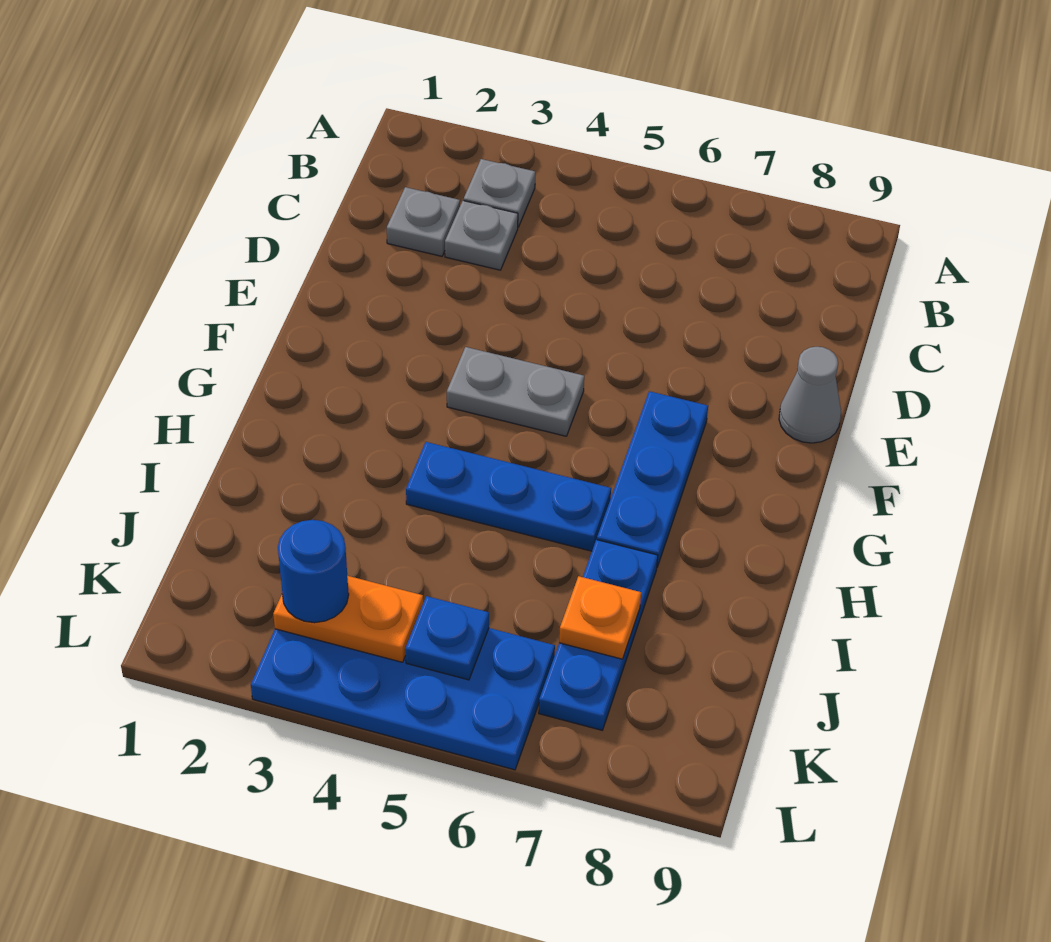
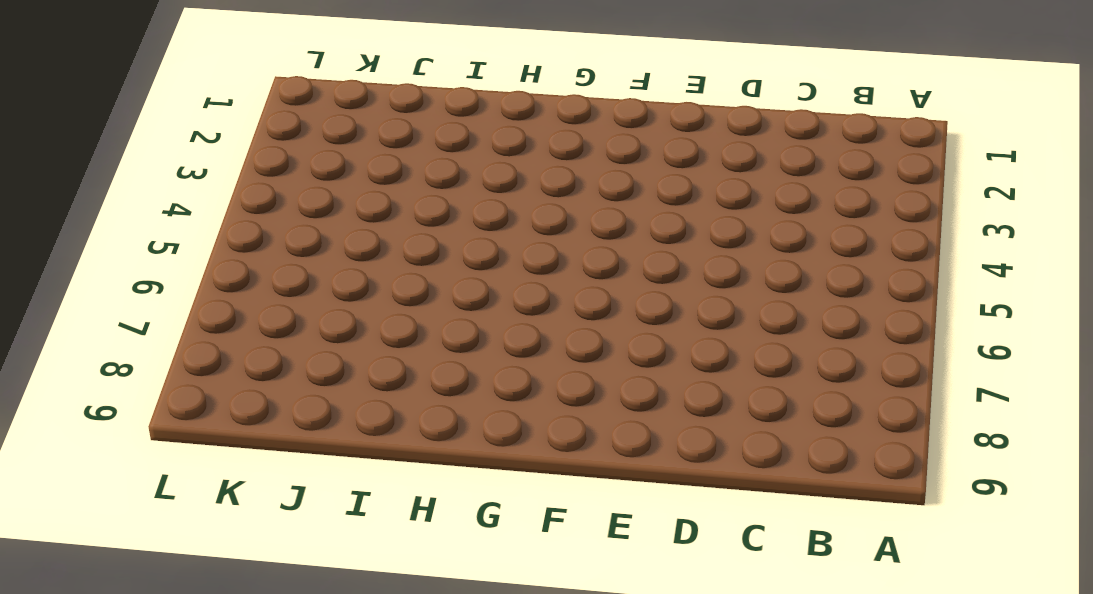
none -> grey 1x1 plate [464,159,535,227]
none -> grey 1x1 plate [387,187,460,256]
none -> grey 1x1 plate [445,201,518,270]

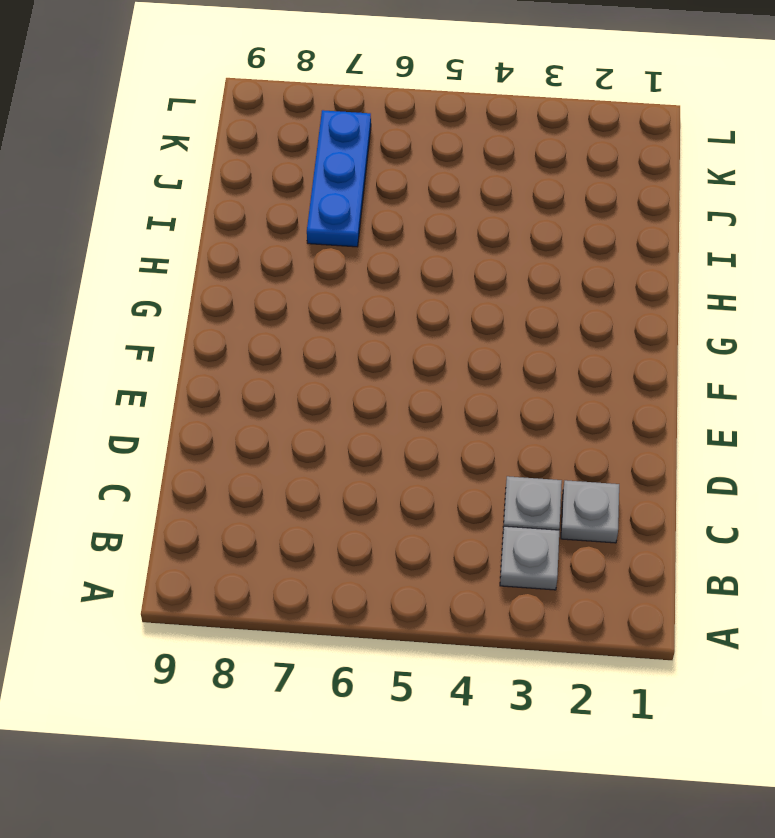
none -> grey 1x1 cone [779,347,841,443]
none -> grey 1x2 plate [447,347,584,436]
none -> blue 1x3 plate [597,391,708,567]

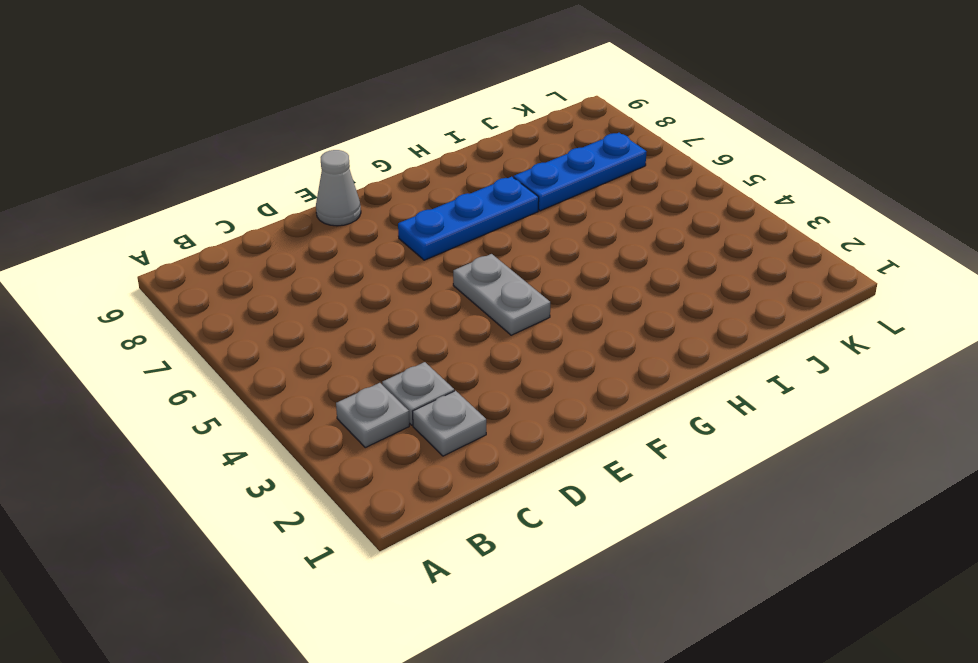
none -> blue 1x3 plate [406,442,611,551]
none -> blue 2x4 plate [251,628,555,770]
none -> orange 1x1 plate [559,576,641,659]

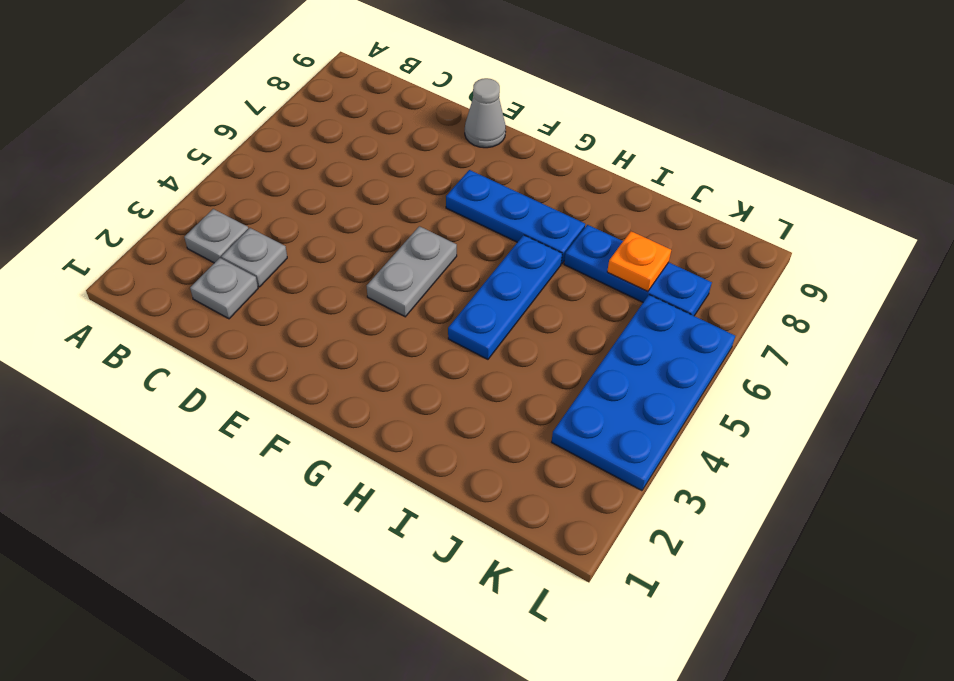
none -> orange 1x2 plate [273,576,423,662]
none -> blue 1x1 plate [405,596,489,680]
none -> blue 1x1 round brick [278,520,349,623]

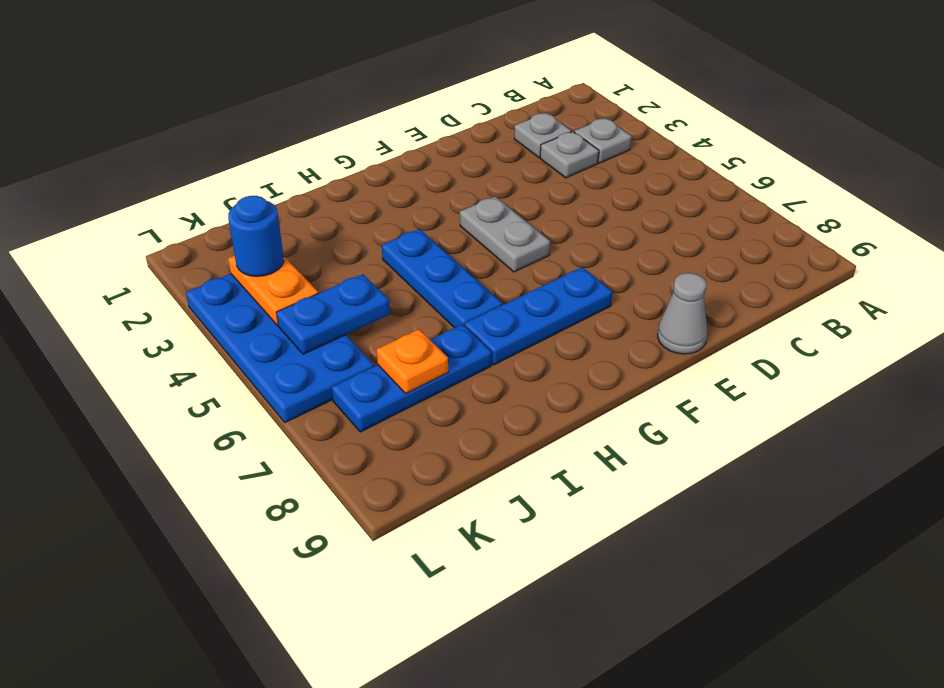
blue 1x2 plate [276,274,390,354] -> blue 1x1 plate [405,596,489,680]

